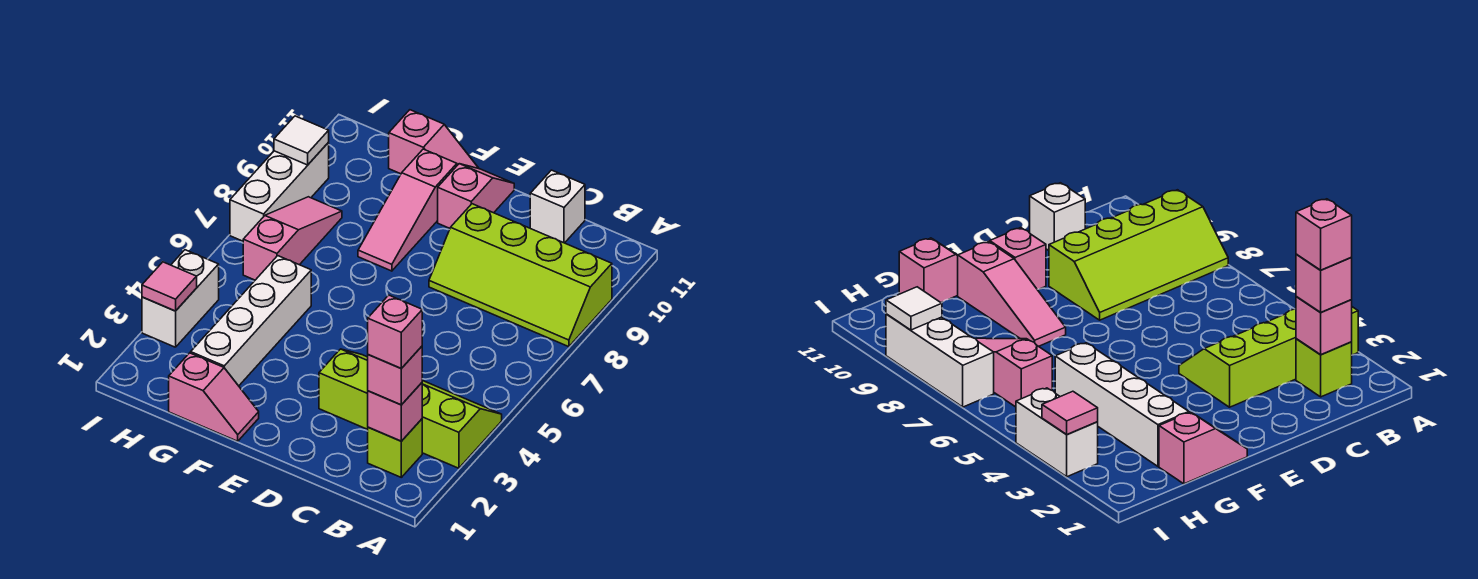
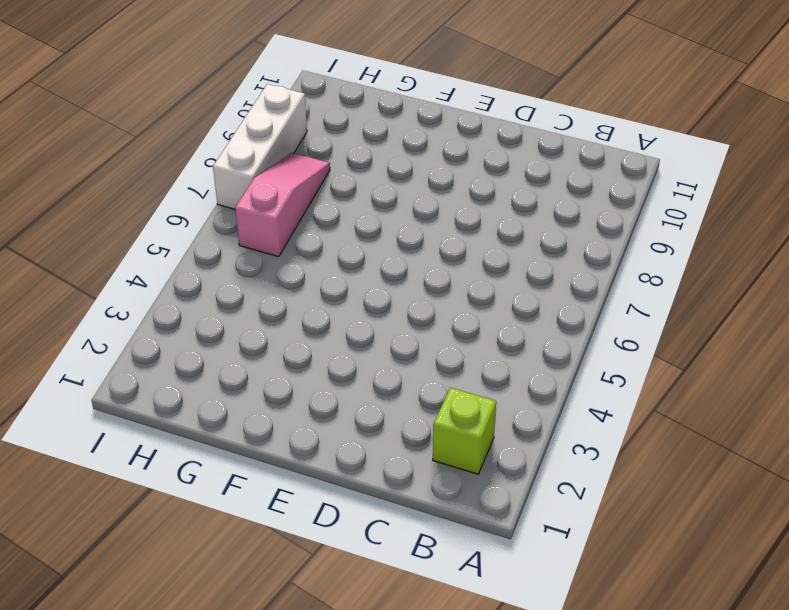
none -> lime 2x4 slope [319,349,502,468]
none -> lime 2x4 slope [429,204,612,347]
none -> white 1x1 brick [530,170,585,243]

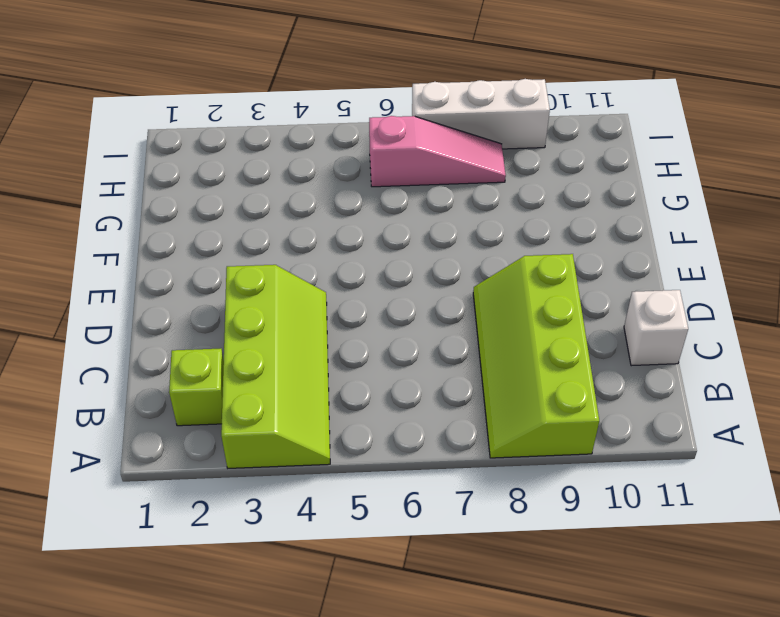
none -> pink 1x2 slope [438,164,514,228]
none -> pink 1x2 slope [169,353,259,441]
none -> pink 1x3 slope [358,149,457,271]

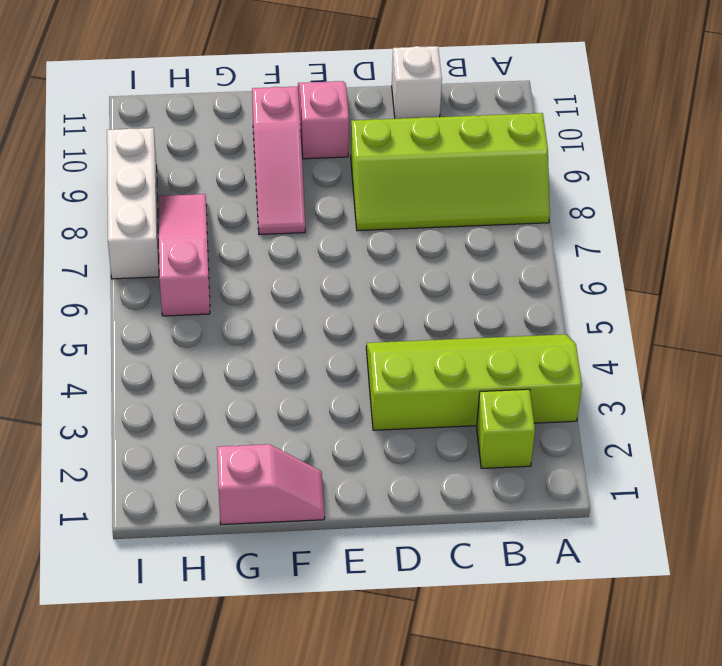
none -> pink 1x2 slope [389,110,478,174]
none -> white 1x4 brick [191,256,311,386]
none -> white 1x2 brick [142,250,219,347]

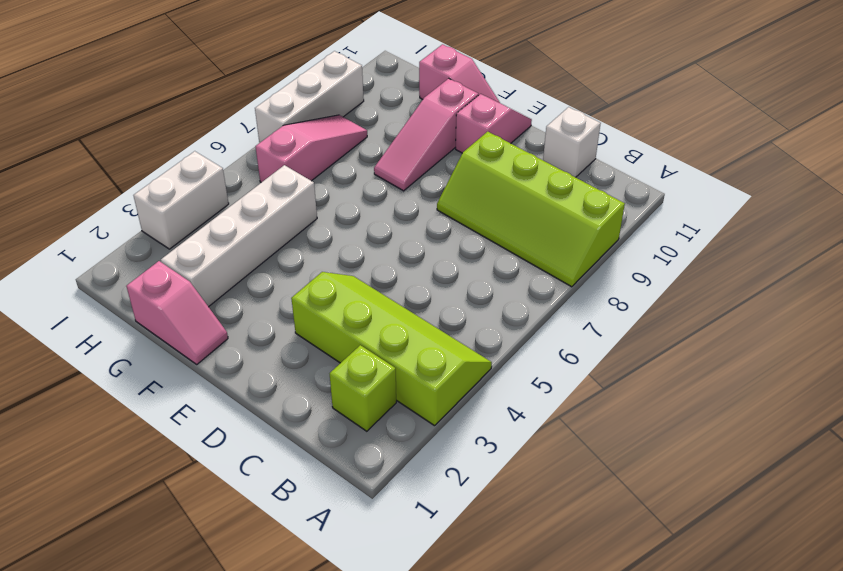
none -> pink 1x1 brick [368,383,422,441]
none -> pink 1x1 tile [142,262,197,311]
none -> white 1x1 tile [274,116,329,165]

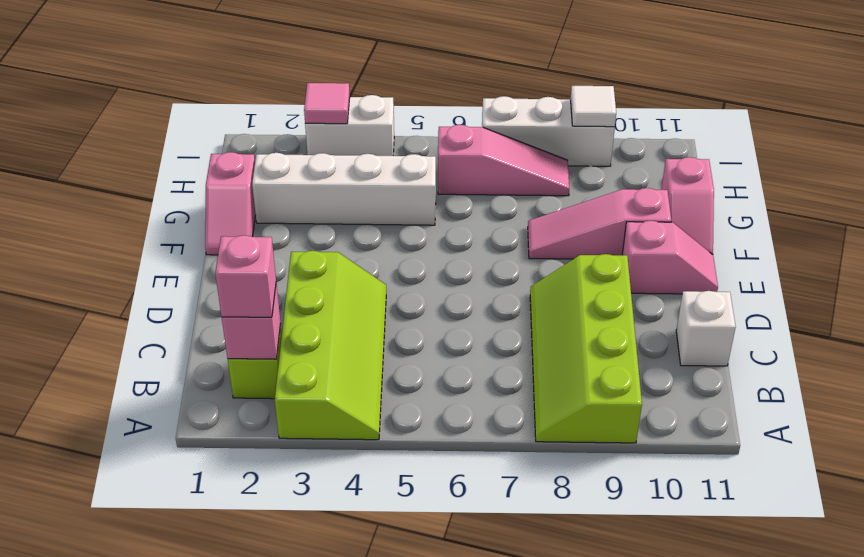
none -> pink 1x1 brick [368,295,422,368]

